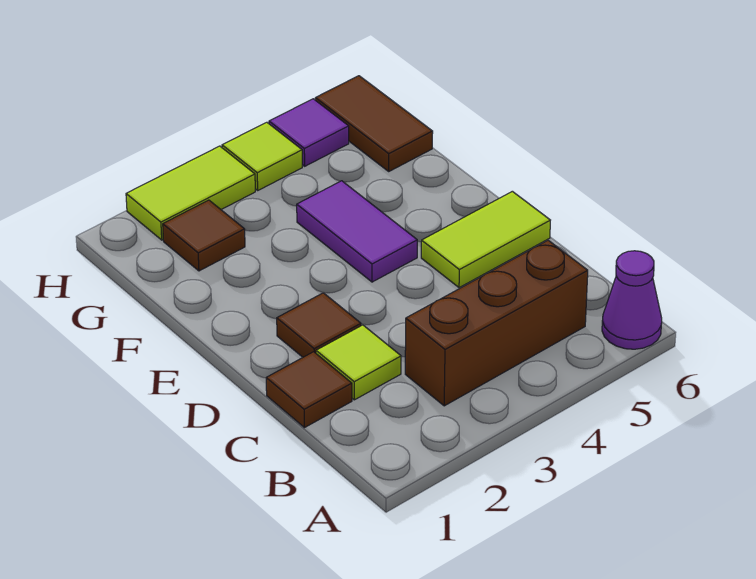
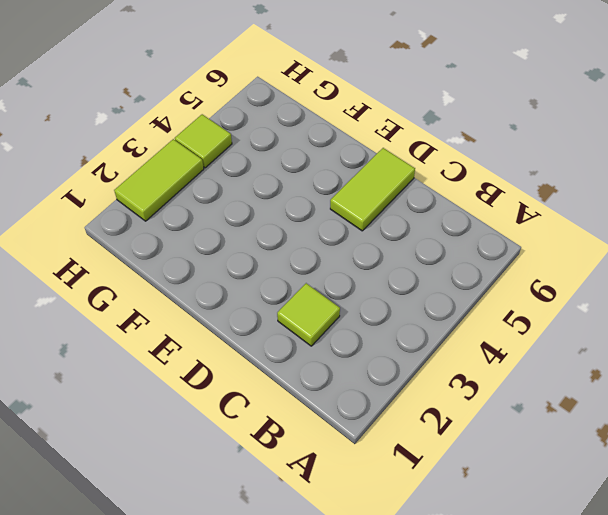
none -> purple 1x1 cone [602,251,662,349]
none -> brown 1x3 brick [405,240,588,406]
none -> brown 1x1 tile [266,352,352,428]

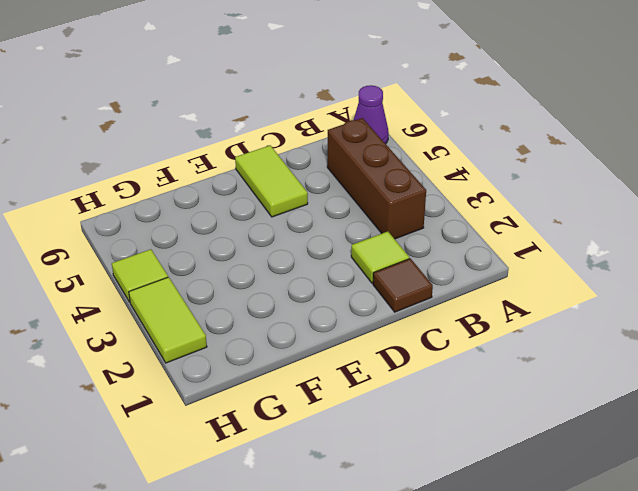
none -> brown 1x1 tile [277,293,361,357]
none -> purple 1x2 tile [297,181,417,282]
none -> brown 1x1 tile [163,200,245,271]

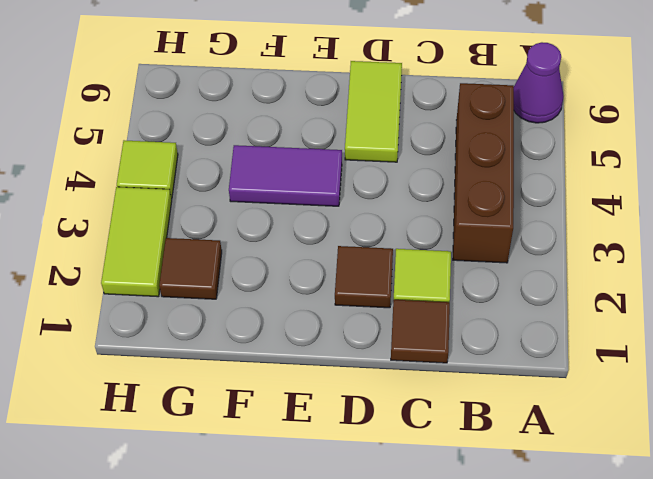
none -> brown 1x2 tile [315,76,433,171]
none -> purple 1x1 tile [269,99,349,166]

